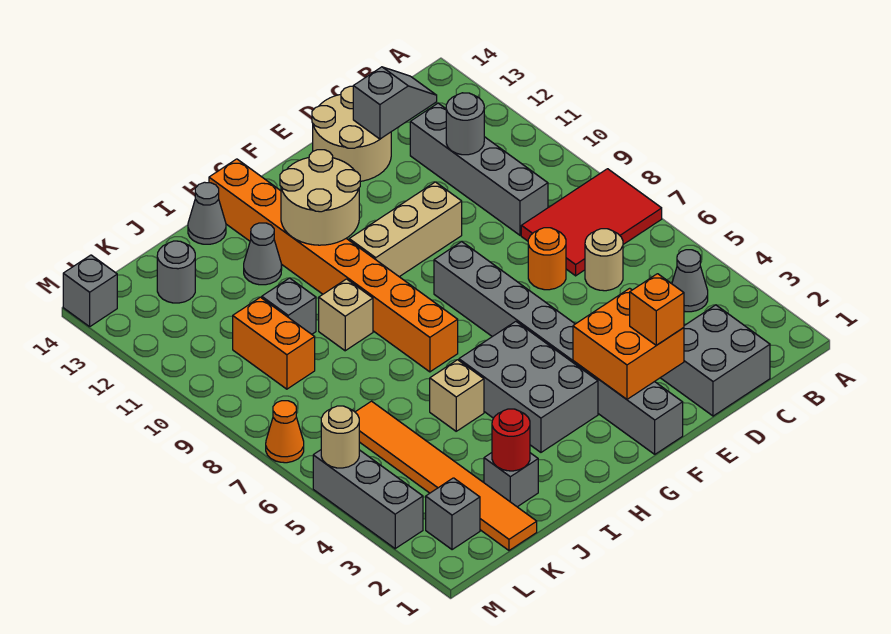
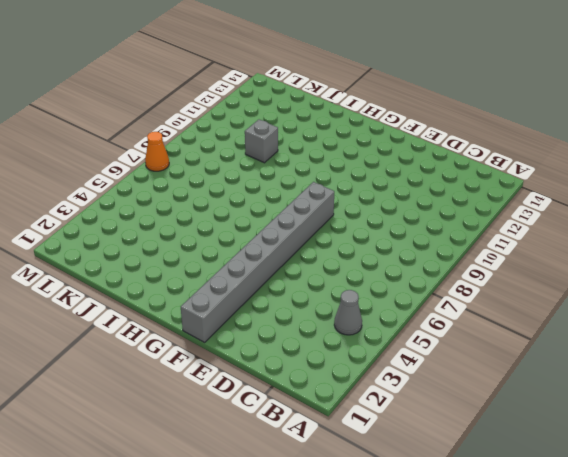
none -> red 2x3 tile [521,169,662,276]
none -> grey 2x2 brick [661,305,770,416]
none -> tan 1x1 round brick [585,229,623,291]
none -> grey 1x4 brick [410,103,548,235]

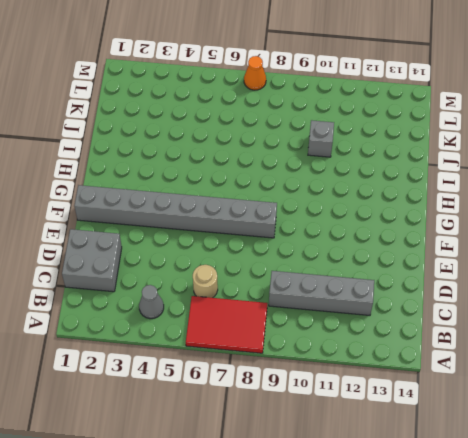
red 2x3 tile [186,296,267,353] -> red 2x3 tile turned to [521,169,662,276]
none -> orange 1x1 round brick [528,228,566,290]
none -> tan 2x2 round brick [312,86,391,181]
none -> tan 1x3 brick [349,182,462,277]
none -> grey 2x3 brick [459,321,598,452]

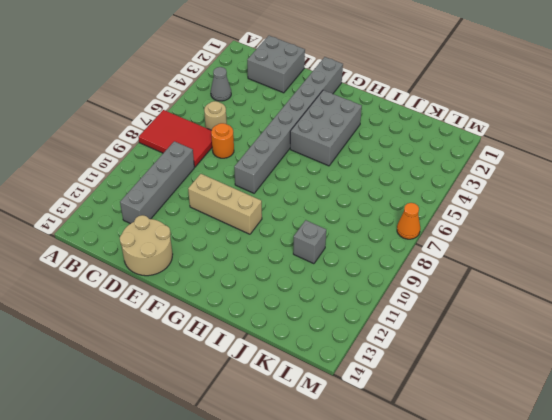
none -> orange 1x8 brick [209,159,458,372]
none -> tan 1x1 brick [430,360,484,431]
none -> tan 1x1 brick [319,279,373,351]
none -> grey 1x1 cone [244,223,282,285]

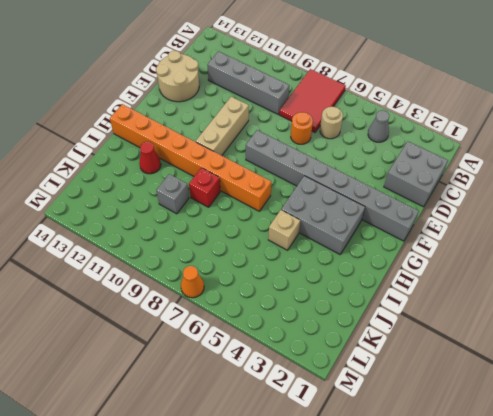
red 1x1 brick [189,168,220,207] -> tan 1x1 brick [319,279,373,351]
red 1x1 cone [139,142,161,174] -> grey 1x1 cone [244,223,282,285]
none -> grey 1x1 cone [188,182,226,244]
none -> grey 1x1 brick [484,453,538,507]
none -> orange 1x6 tile [355,401,537,550]
none -> orange 1x2 brick [233,297,315,389]

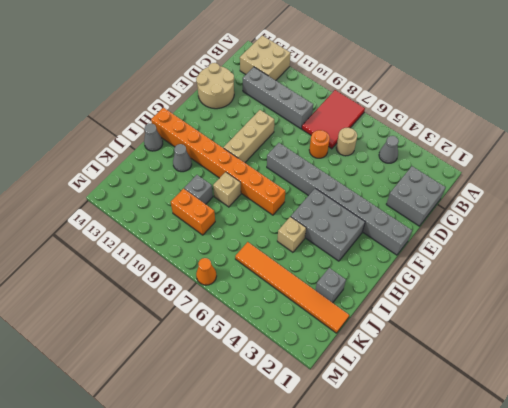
tan 2x2 brick [240,35,290,80] -> none
none -> grey 1x1 round brick [157,241,195,303]
none -> grey 1x1 brick [426,478,480,550]
none -> grey 1x3 brick [313,450,423,549]
none -> grey 1x1 brick [63,255,117,327]

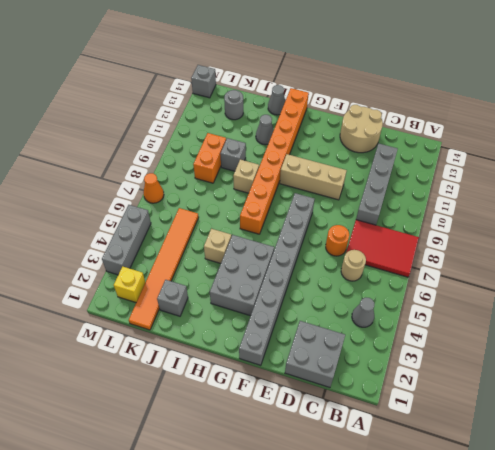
yellow 1x1 brick [114,266,145,302] -> grey 1x1 brick [426,478,480,550]
none -> grey 1x1 round brick [446,93,484,155]
none -> grey 1x2 slope [353,67,437,139]
none -> orange 2x2 brick [573,288,684,399]
none -> tan 2x2 round brick [280,150,360,245]

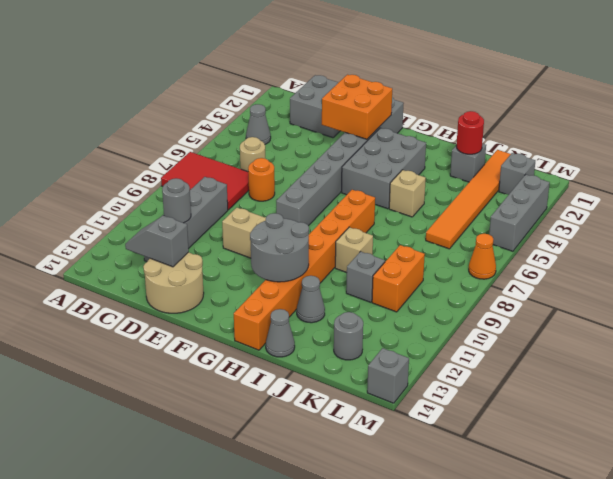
grey 2x2 round brick [250,213,309,282] -> tan 2x2 round brick [280,150,360,245]
none -> tan 1x1 round brick [321,406,359,468]
none -> orange 1x1 brick [630,274,684,345]

